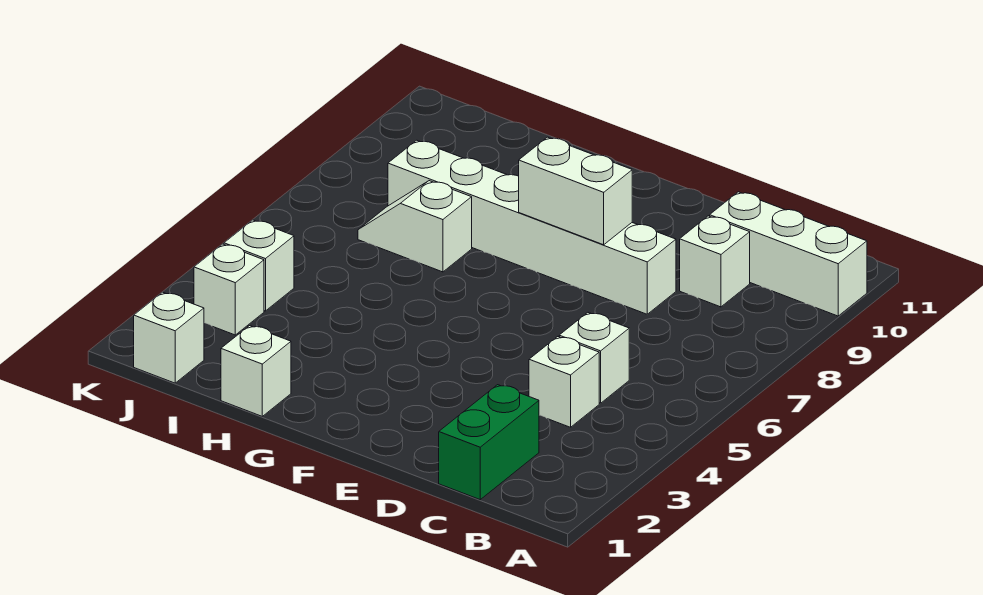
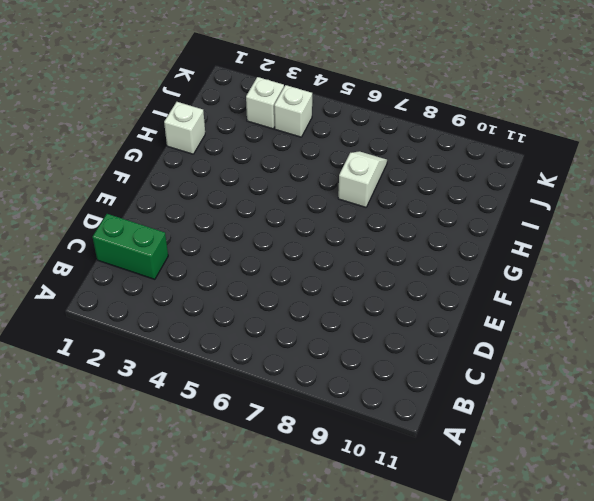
none -> white 1x3 brick [710,192,867,316]
none -> white 1x1 brick [529,337,599,427]
none -> white 1x1 brick [559,313,629,403]

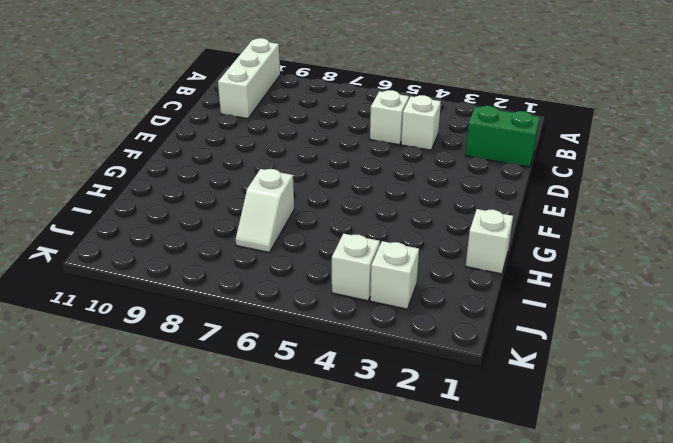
none -> white 1x1 brick [680,216,750,307]
none -> white 1x6 brick [388,140,676,314]
none -> white 1x1 brick [134,292,204,383]

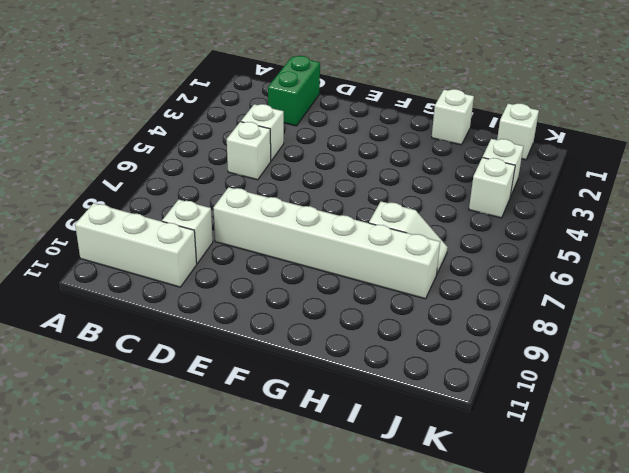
none -> white 1x2 brick [519,137,632,245]

